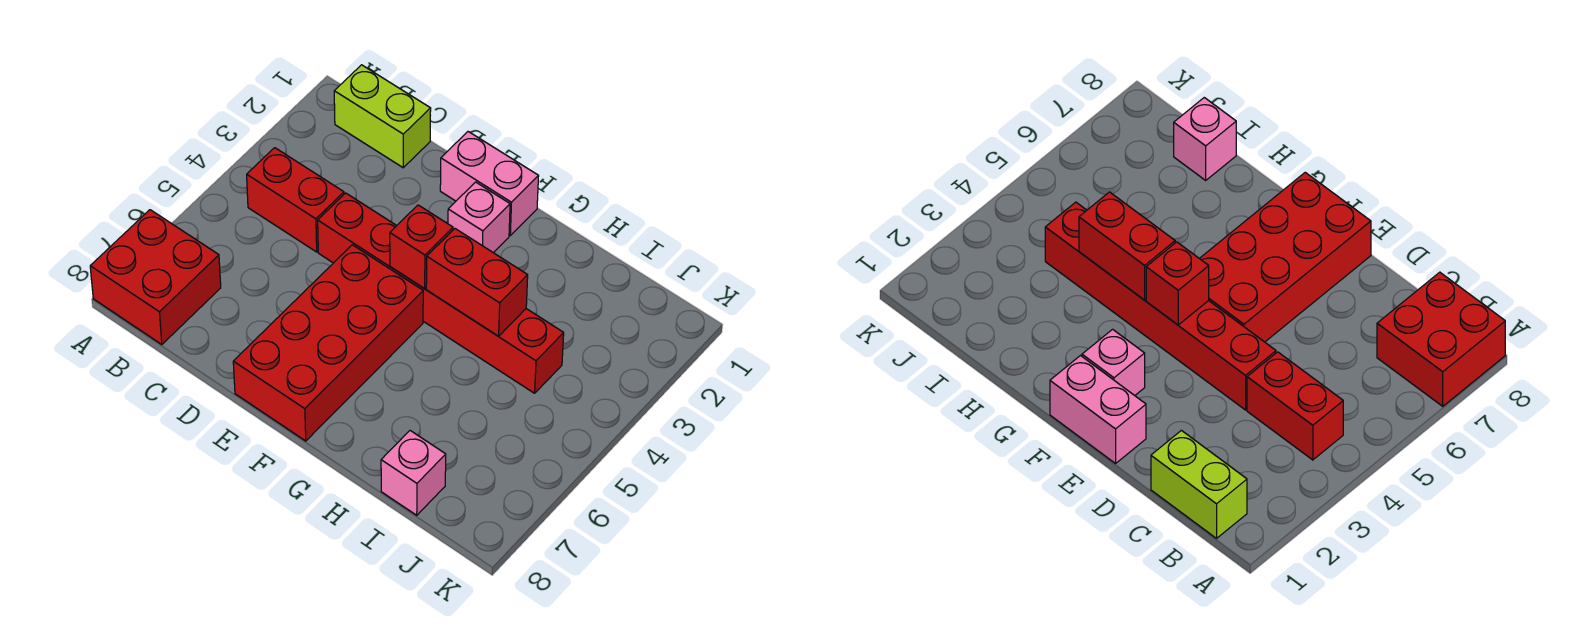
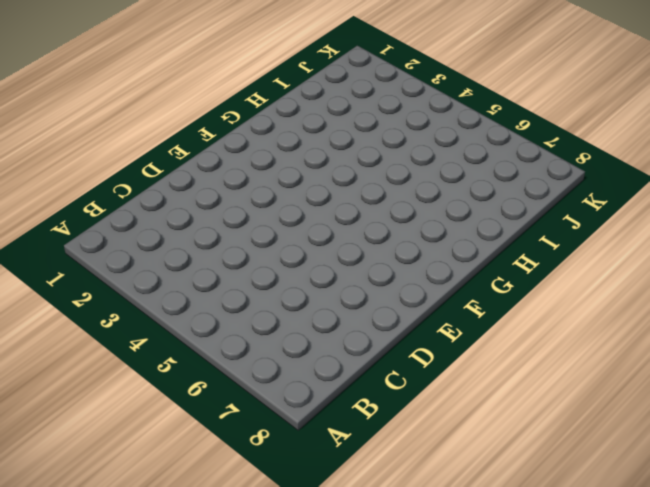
none -> red 2x2 brick [90,210,221,345]
none -> lime 1x2 brick [334,65,431,168]

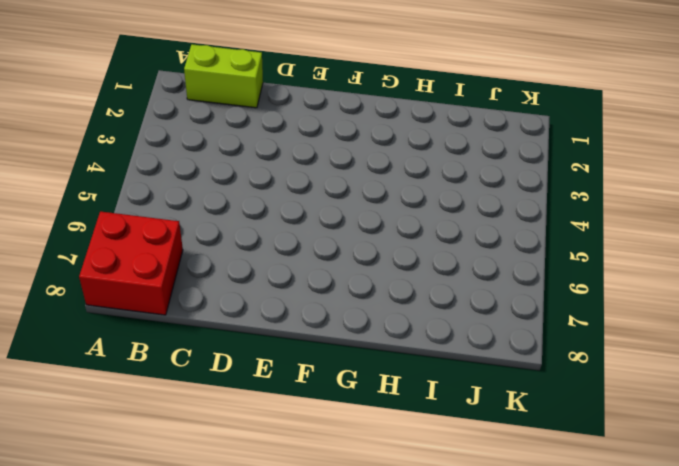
none -> red 1x2 brick [247,148,344,252]
none -> red 1x6 brick [318,193,564,393]

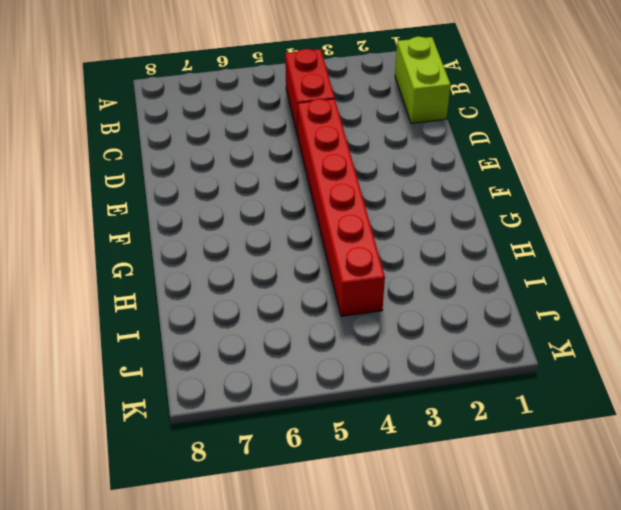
none -> red 2x2 brick [90,210,221,345]
none -> pink 1x2 brick [440,132,539,235]

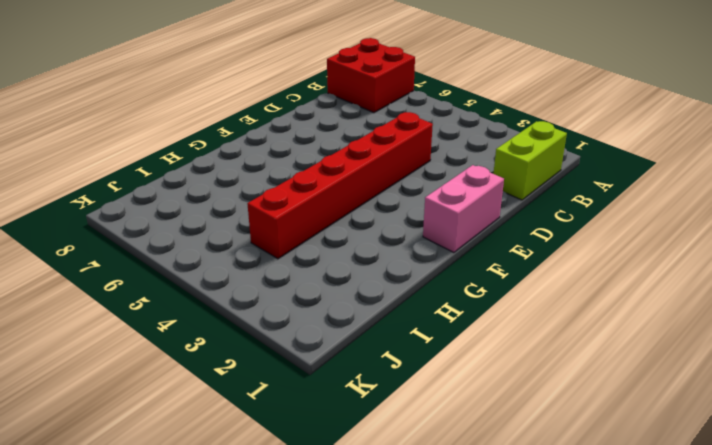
none -> red 1x2 brick [247,148,344,252]
none -> red 2x4 brick [233,245,423,441]

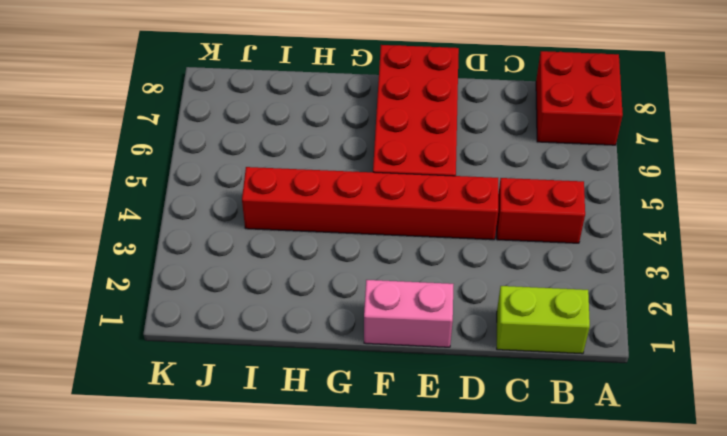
none -> pink 1x1 brick [448,182,510,253]
none -> pink 1x1 brick [381,431,446,515]

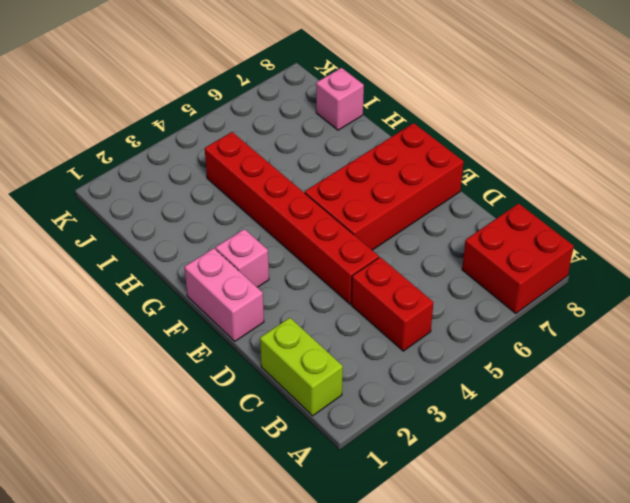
none -> red 1x1 brick [390,205,453,289]
none -> red 1x2 brick [426,229,528,336]

